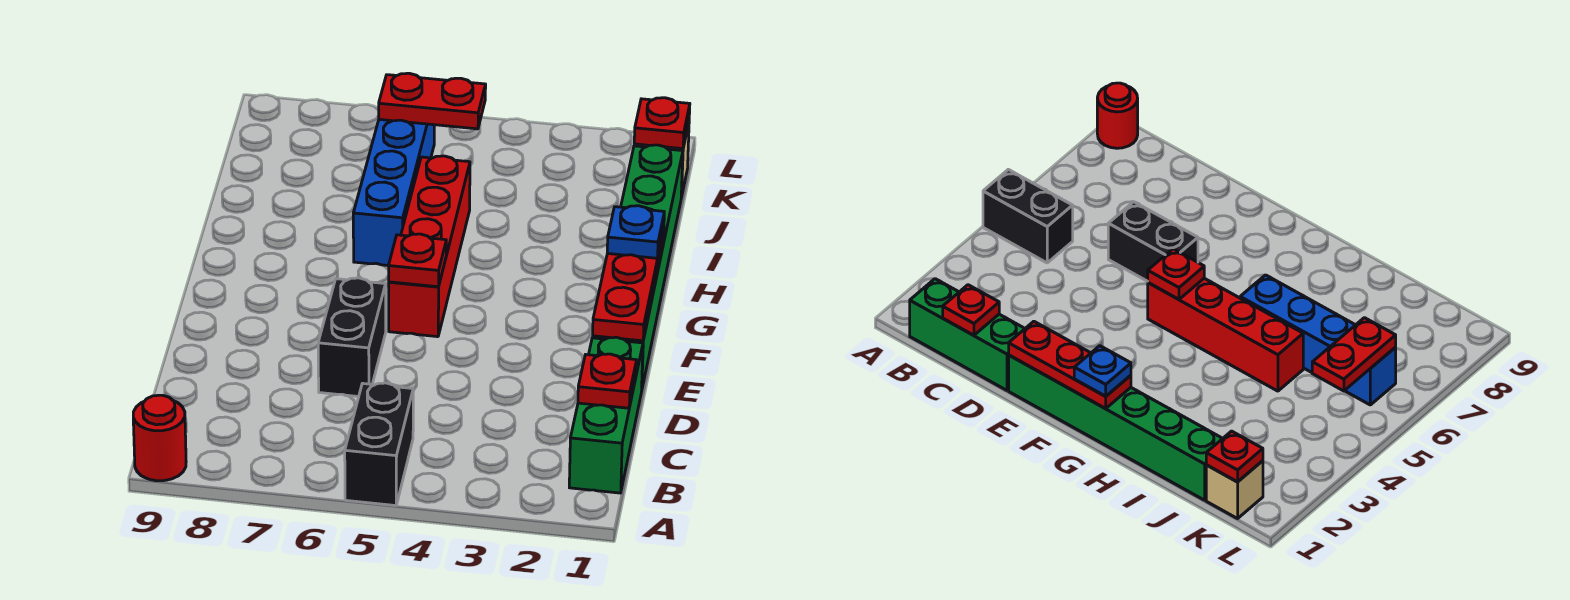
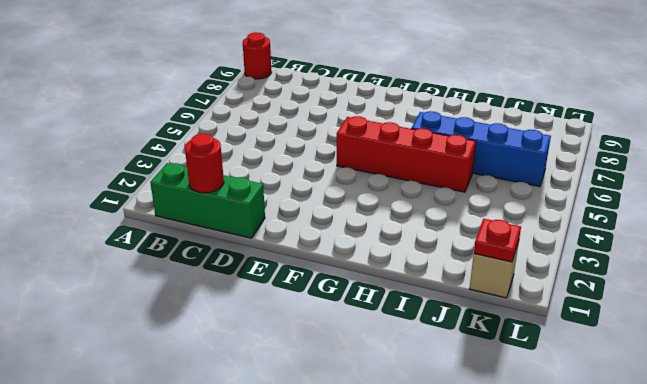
red 1x1 round brick [185,134,224,193] -> red 1x1 plate [578,354,637,408]
none -> black 1x2 brick [345,383,413,506]
none -> black 1x2 brick [318,278,386,397]
none -> green 1x6 brick [593,145,683,388]

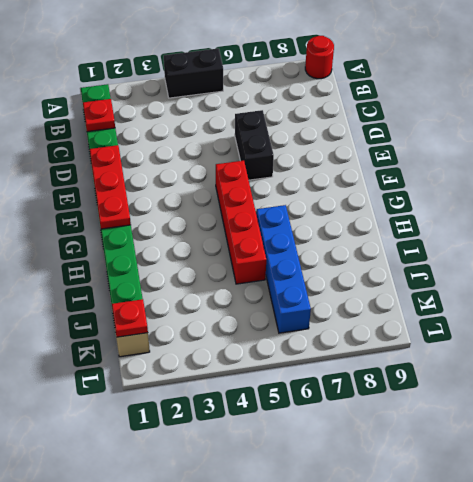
black 1x2 brick [164,48,223,98] -> black 1x2 brick turned to [345,383,413,506]
none -> red 1x1 plate [389,234,446,287]
none -> red 1x2 plate [379,73,486,129]
none -> blue 1x1 plate [607,206,664,258]

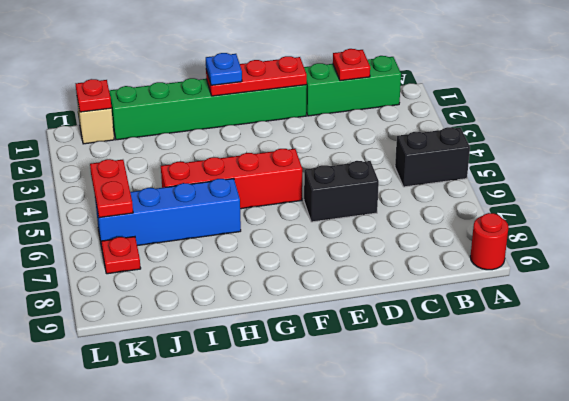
red 1x1 plate [101,237,141,274] -> red 1x1 plate moved to [389,234,446,287]

